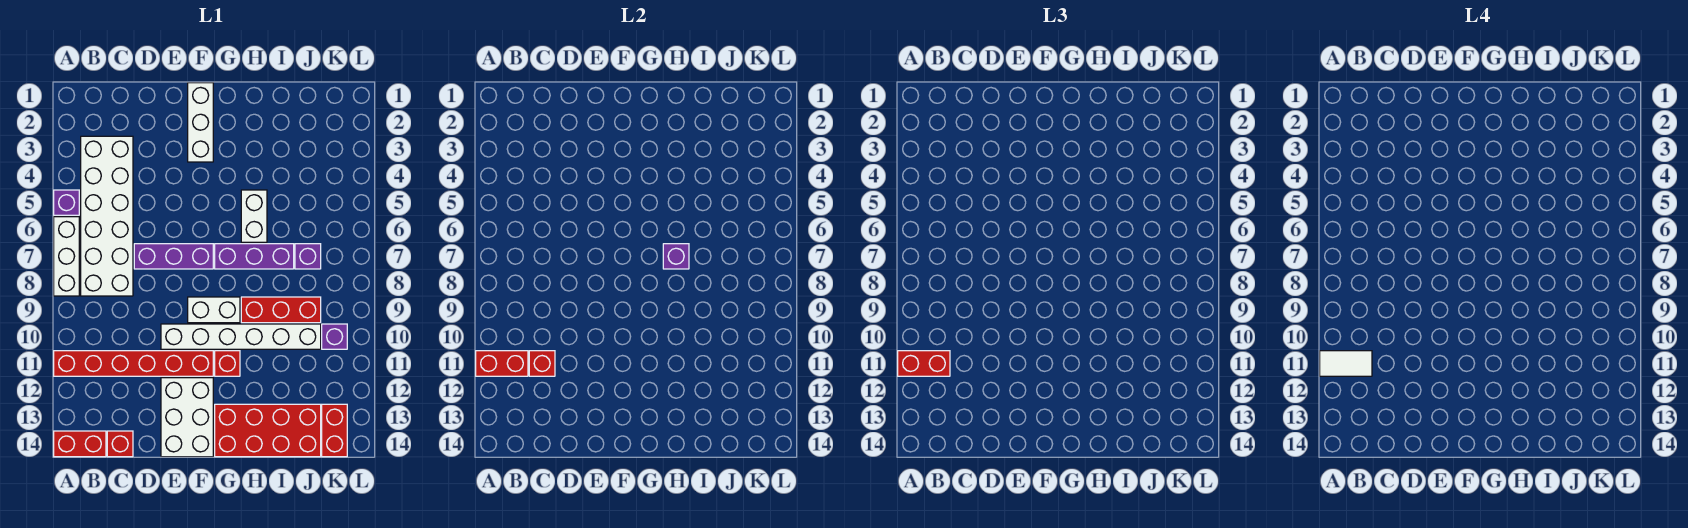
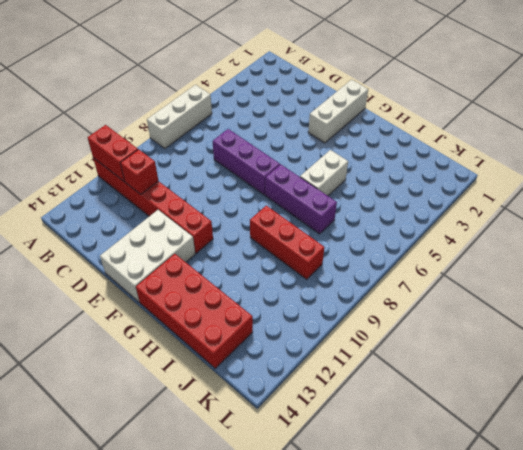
none -> purple 1x1 brick [54,190,79,215]
none -> red 1x2 brick [54,431,106,457]
none -> white 2x6 brick [81,136,133,296]

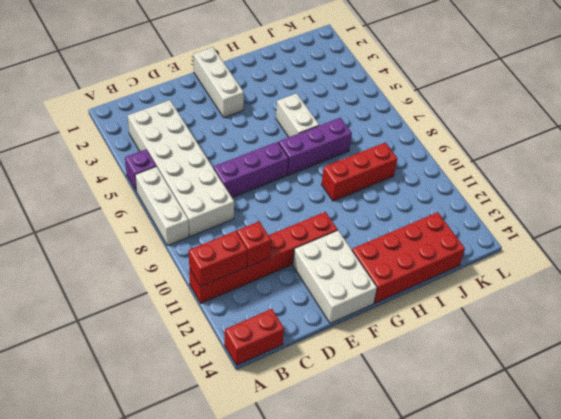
none -> red 1x1 brick [107,431,133,457]
none -> white 1x6 brick [161,324,321,349]
none -> white 1x2 brick [188,297,240,323]

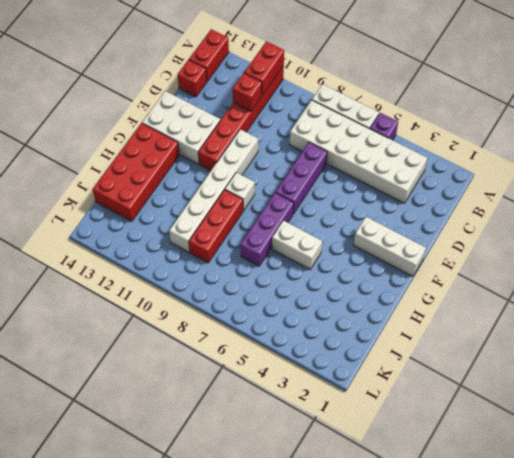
white 1x1 brick [225,173,255,211] -> white 1x2 brick [188,297,240,323]
none -> red 1x1 brick [215,351,240,376]
none -> purple 1x1 brick [295,244,321,269]
none -> purple 1x1 brick [322,324,347,349]

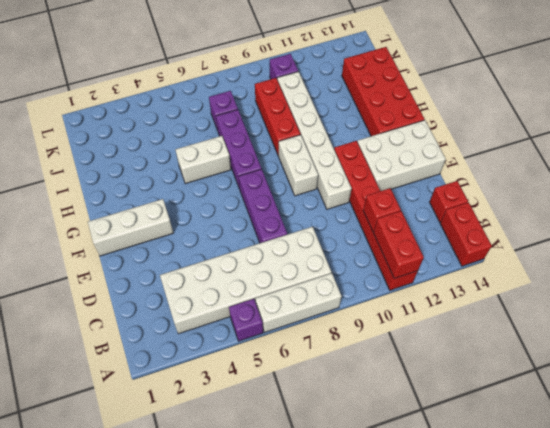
none -> red 1x1 brick [215,351,240,376]
none -> red 1x2 brick [322,404,347,457]
none -> purple 1x1 brick [663,244,689,269]

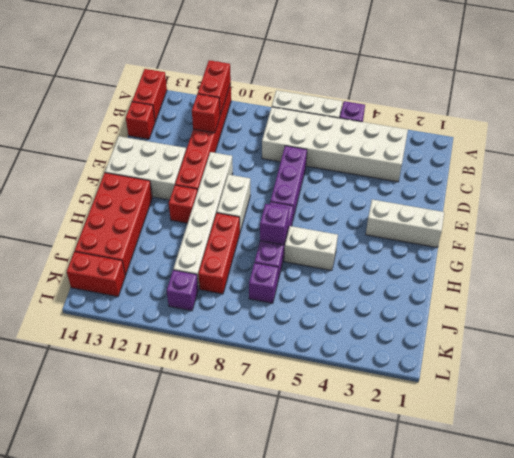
none -> red 1x2 brick [898,351,950,376]
none -> white 1x2 tile [1320,351,1372,376]

